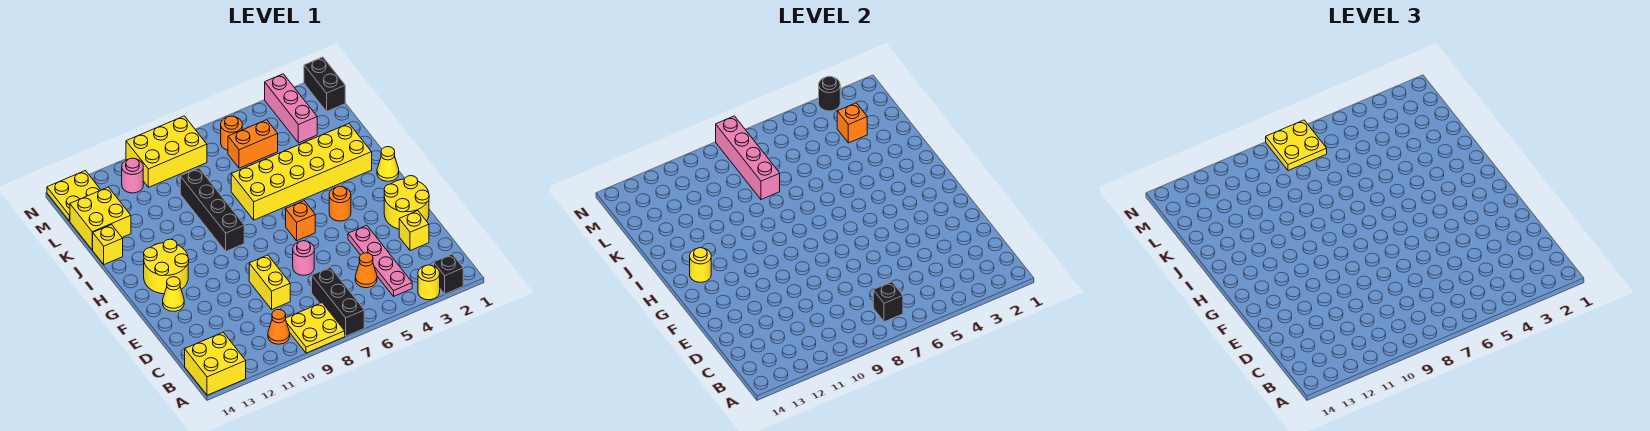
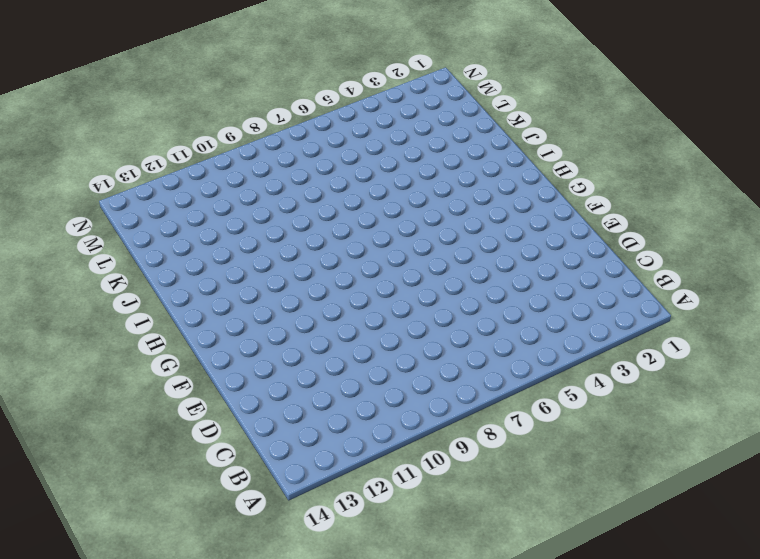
none -> black 1x1 brick [434,254,463,294]
none -> yellow 1x1 round brick [418,265,440,300]
none -> black 1x3 brick [312,267,364,336]
none -> yellow 2x2 plate [285,303,345,353]

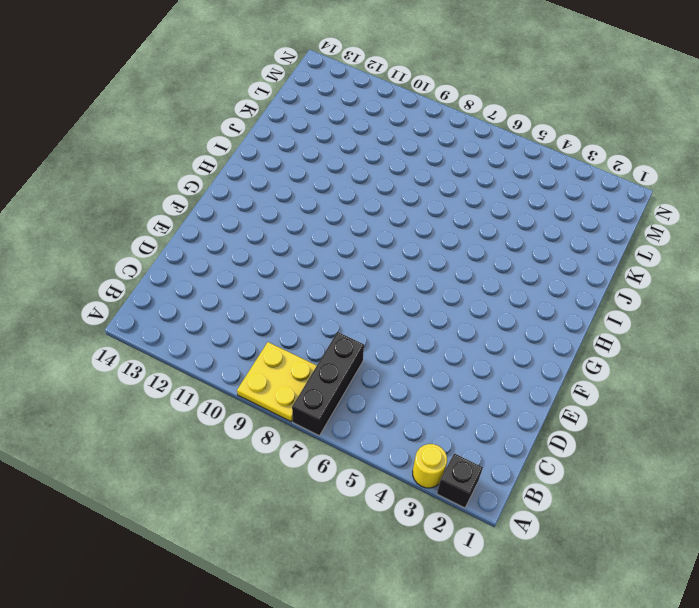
none -> yellow 2x2 brick [185,332,246,395]
none -> pink 1x4 plate [348,225,412,296]
none -> orange 1x1 cone [268,310,290,344]
none -> orange 1x1 cone [355,253,377,288]

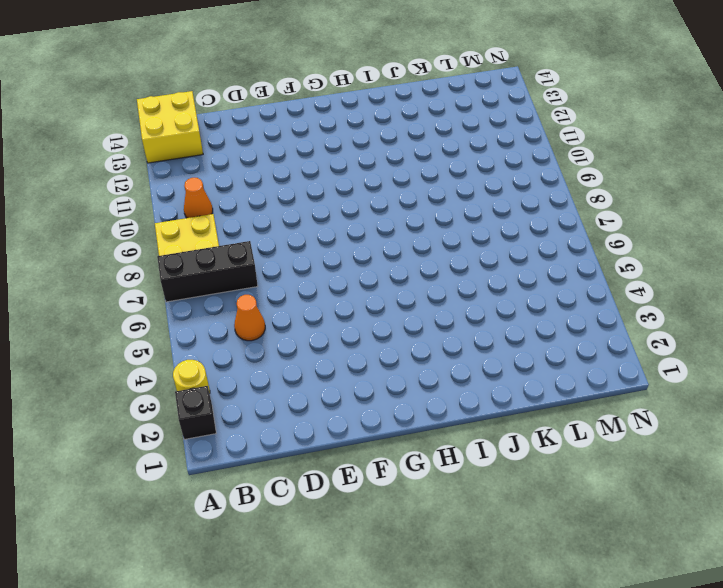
none -> pink 1x4 plate [348,225,412,296]
none -> yellow 1x1 brick [399,211,429,251]
none -> yellow 1x2 brick [249,255,290,309]
none -> yellow 2x2 round brick [384,176,429,229]

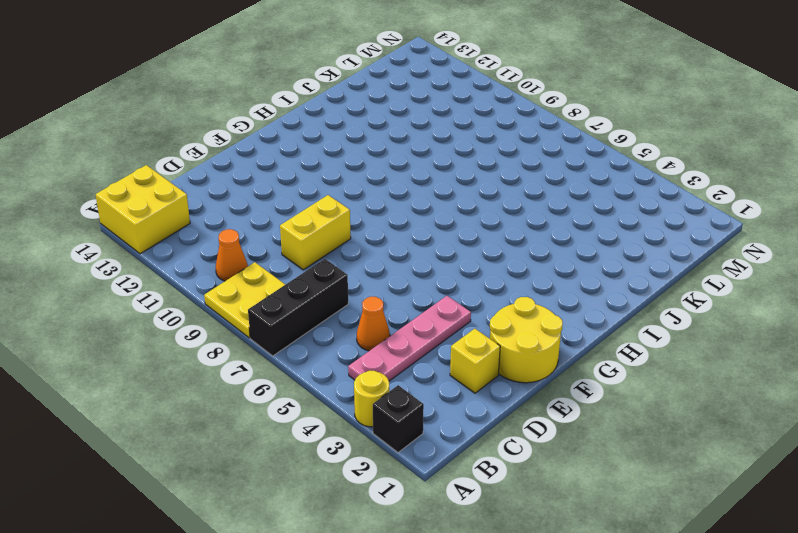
none -> pink 1x1 round brick [293,241,314,275]
none -> yellow 1x1 cone [163,277,184,311]
none -> orange 1x1 round brick [329,186,351,221]
none -> orange 1x1 brick [286,201,315,241]

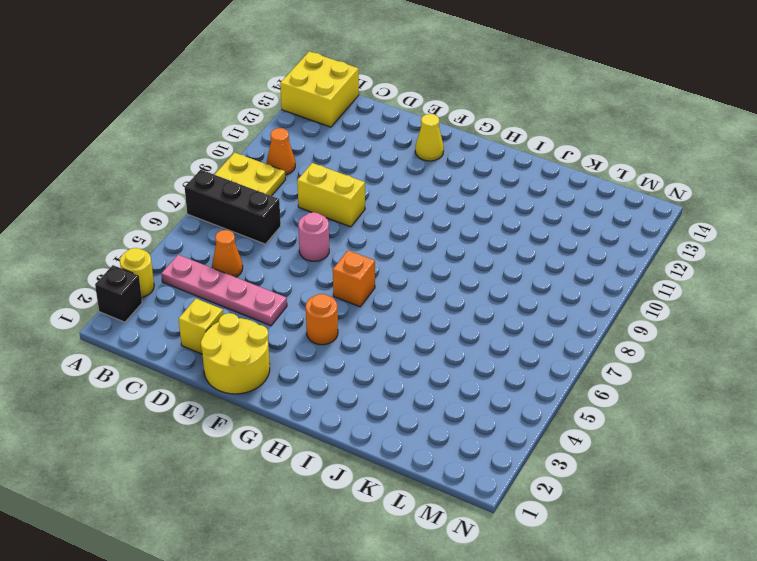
none -> yellow 2x2 round brick [144,239,189,294]
none -> yellow 1x1 cone [377,147,399,181]
none -> black 1x4 brick [180,168,244,251]
none -> yellow 2x6 brick [231,123,372,220]

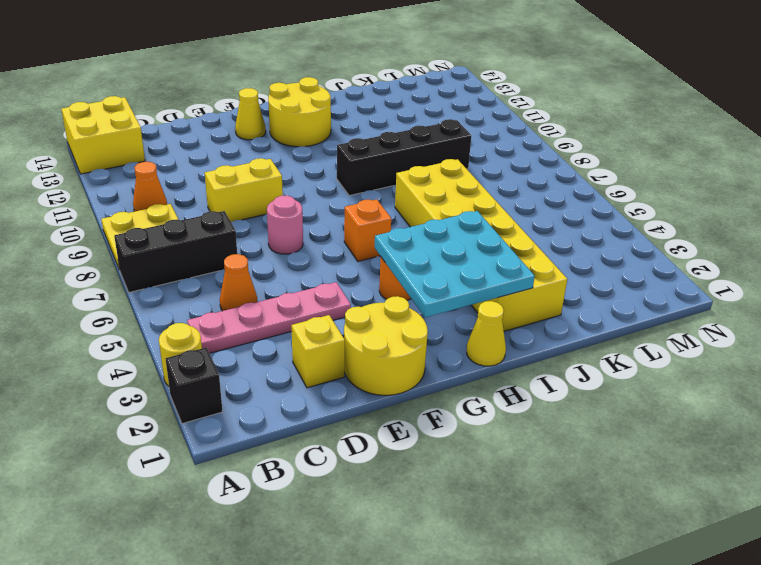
cyan 3x3 plate [375,211,535,317] -> none
none -> yellow 1x1 brick [93,225,123,264]
none -> yellow 2x2 brick [70,187,131,250]
none -> pink 1x3 brick [265,74,317,143]
none -> orange 1x2 brick [228,120,278,168]

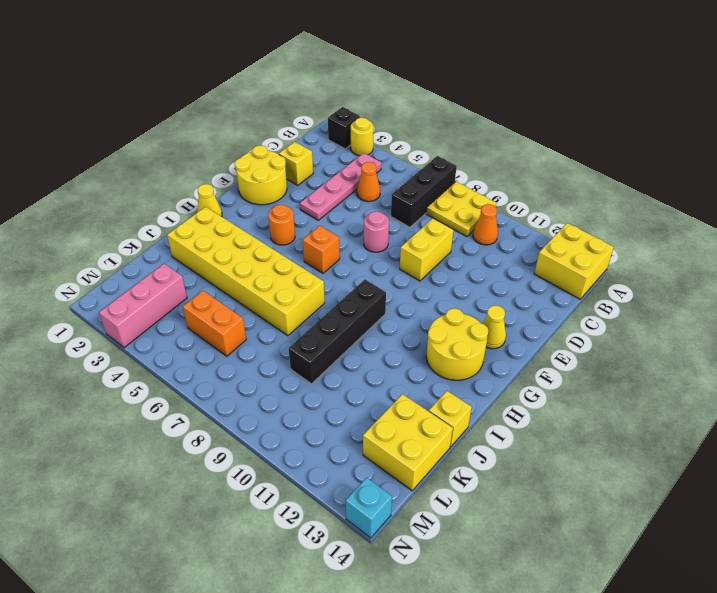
cyan 1x1 brick [346,478,392,538] -> yellow 2x2 plate [47,171,101,221]
none -> black 1x2 brick [304,57,345,111]
none -> orange 1x1 round brick [221,116,242,150]
none -> yellow 2x3 brick [126,116,207,187]
none -> pink 1x1 round brick [122,158,143,193]

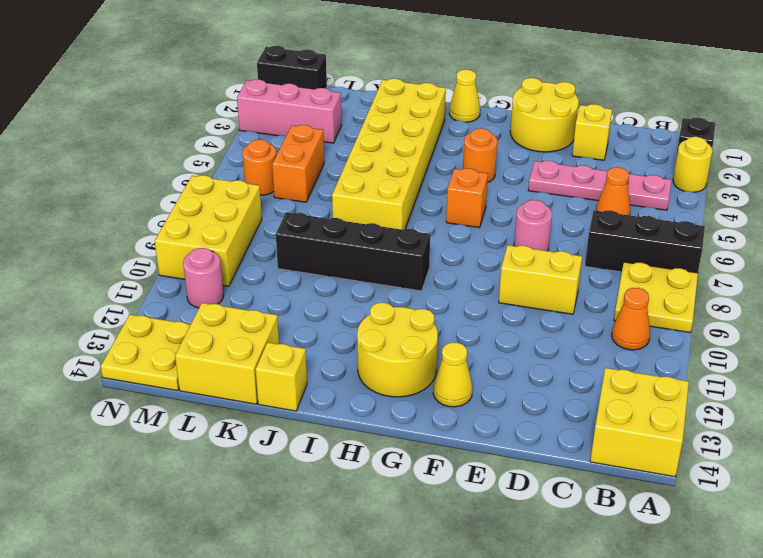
none -> black 1x1 brick [873,282,903,322]
none -> yellow 1x1 round brick [690,248,711,282]
none -> pink 1x4 brick [716,116,780,200]
none -> orange 1x1 brick [837,103,867,143]

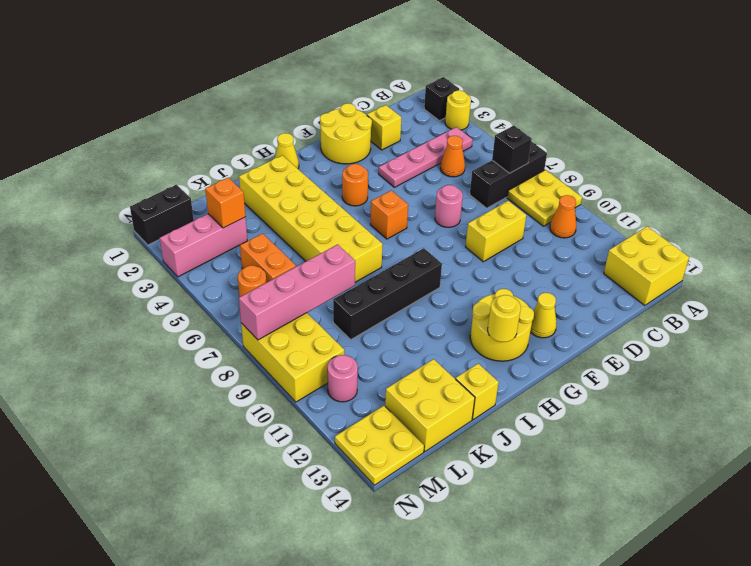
none -> black 1x1 round brick [819,76,840,111]
none -> yellow 2x2 plate [1266,120,1327,171]

